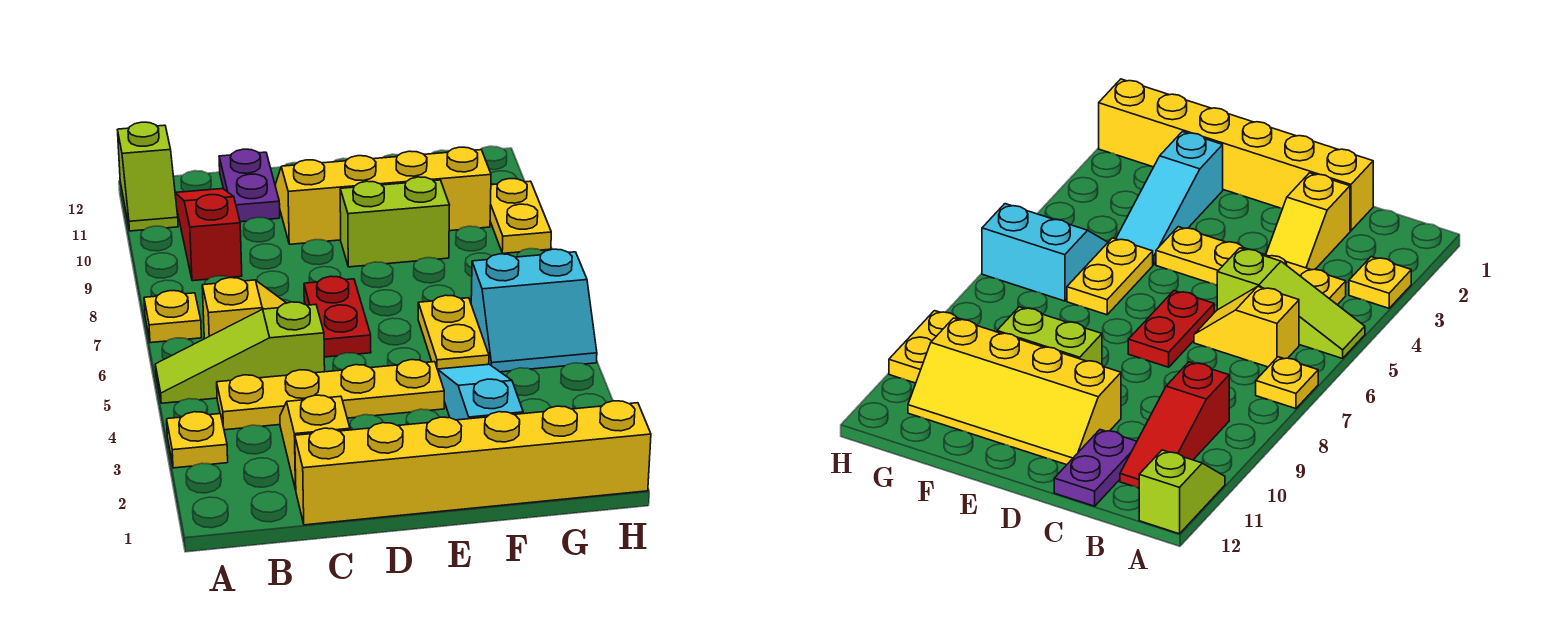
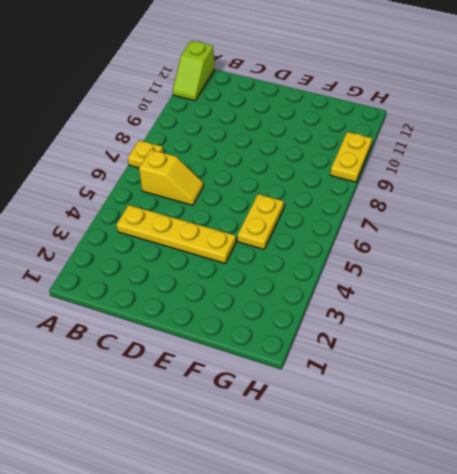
none -> yellow 1x1 plate [167,412,228,468]
none -> lime 1x3 slope [155,302,325,403]
none -> red 1x3 slope [175,189,242,281]

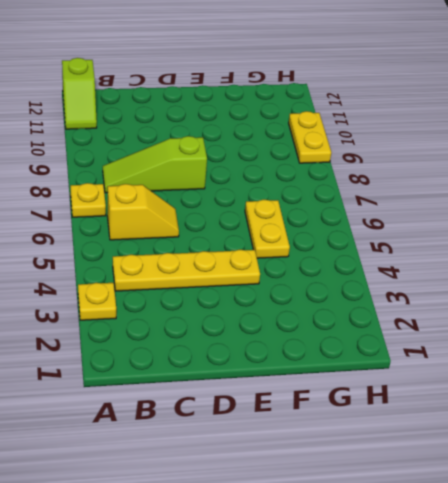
lime 1x3 slope [103,136,207,193] -> lime 1x3 slope moved to [155,302,325,403]
none -> red 1x3 slope [175,189,242,281]
none -> yellow 1x6 brick [295,401,651,525]
none -> yellow 1x2 slope [280,395,350,490]

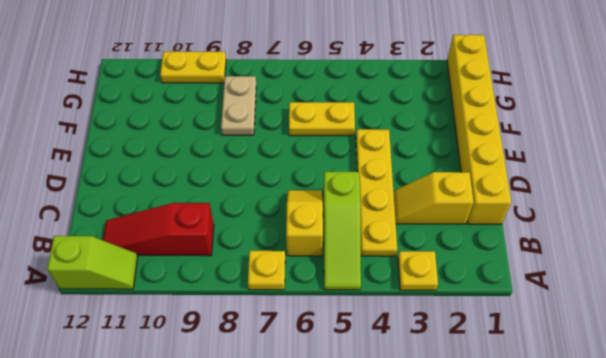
tan 1x2 plate [221,76,256,135] -> none
none -> purple 1x2 plate [219,149,280,222]
none -> red 1x2 plate [304,276,371,357]
none -> yellow 2x4 slope [276,147,491,244]

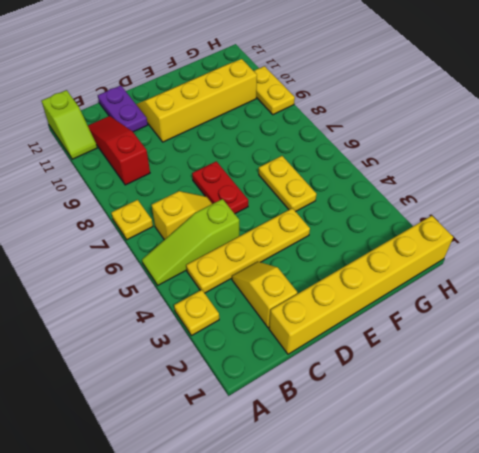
none -> lime 1x2 brick [340,177,450,267]
none -> cyan 1x3 slope [438,364,523,420]
none -> cyan 2x2 slope [471,249,597,372]

